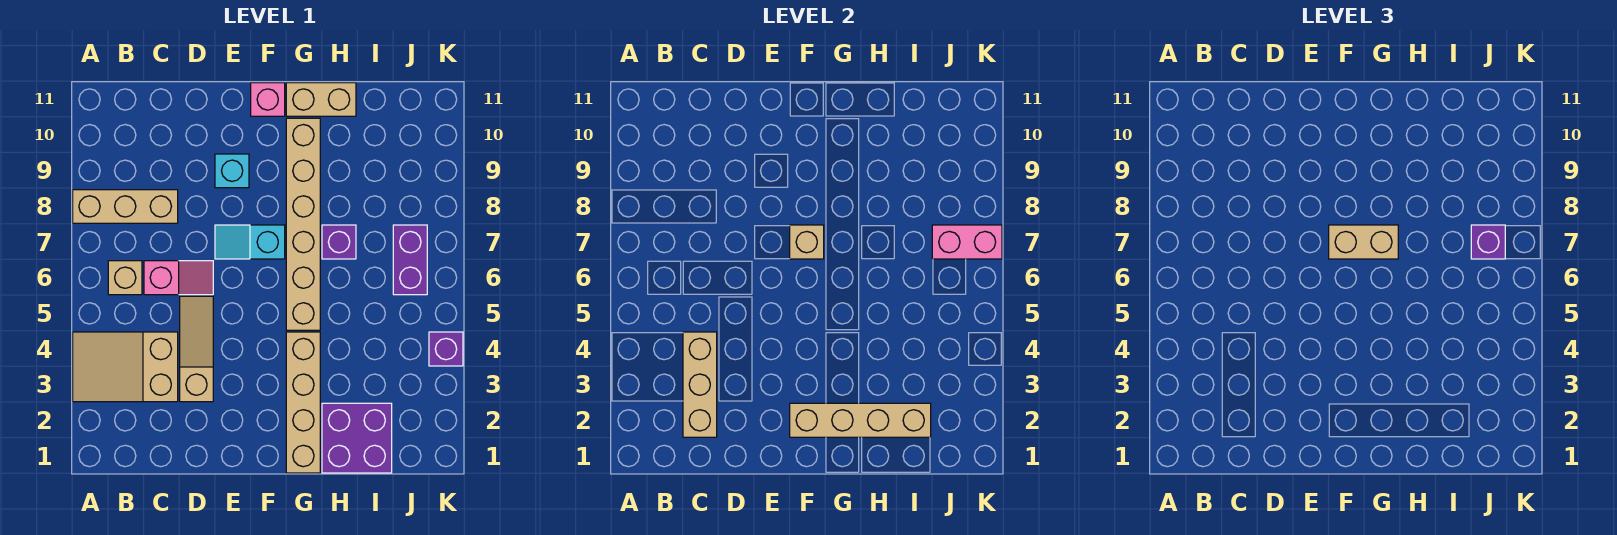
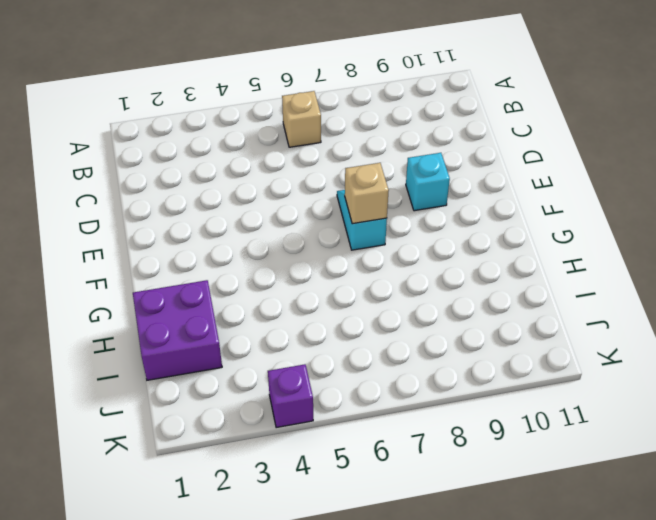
none -> tan 2x3 slope [73,332,178,402]
none -> tan 1x3 brick [73,190,178,223]
none -> pink 1x2 slope [144,261,213,295]

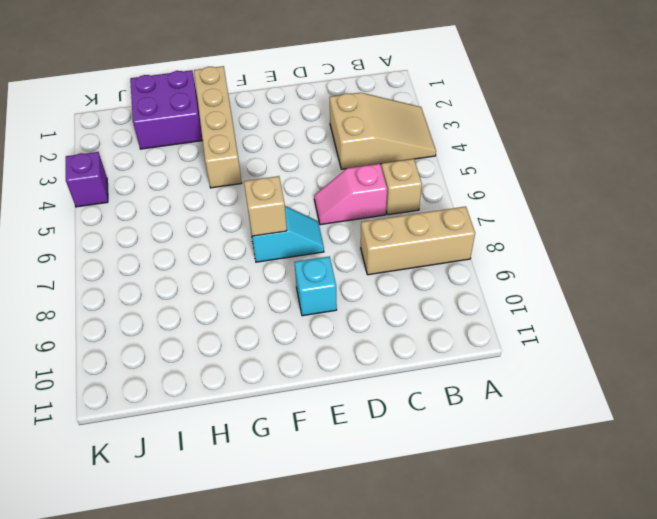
none -> tan 1x3 slope [180,296,213,402]
none -> pink 1x1 brick [251,83,285,116]
none -> tan 1x6 brick [286,118,320,330]

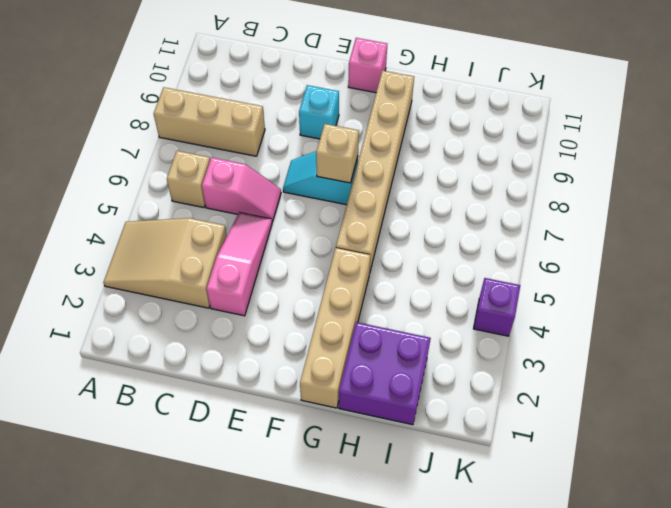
pink 1x3 slope [206,212,272,316] -> tan 1x3 slope [180,296,213,402]
none -> tan 1x2 brick [286,83,356,116]
none -> purple 1x1 brick [322,225,356,259]
none -> purple 1x2 brick [393,225,427,295]

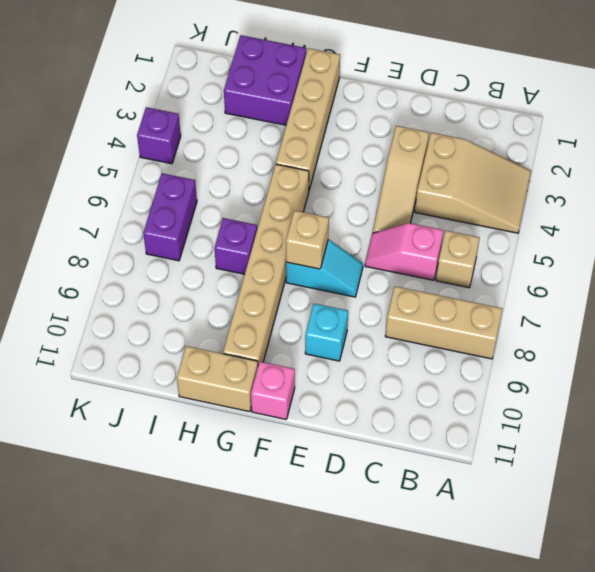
none -> tan 1x3 brick [683,332,717,437]
none -> tan 1x4 brick [790,403,931,437]
none -> pink 1x2 brick [932,225,1002,259]

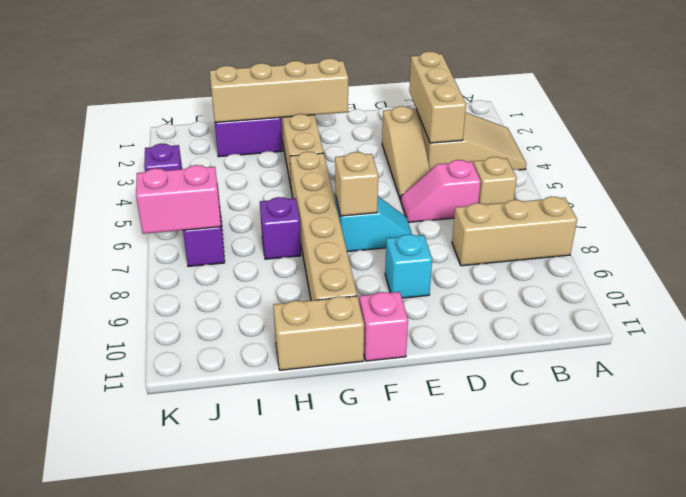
none -> tan 1x2 brick [1329,225,1398,259]
none -> purple 1x1 brick [1471,225,1505,259]

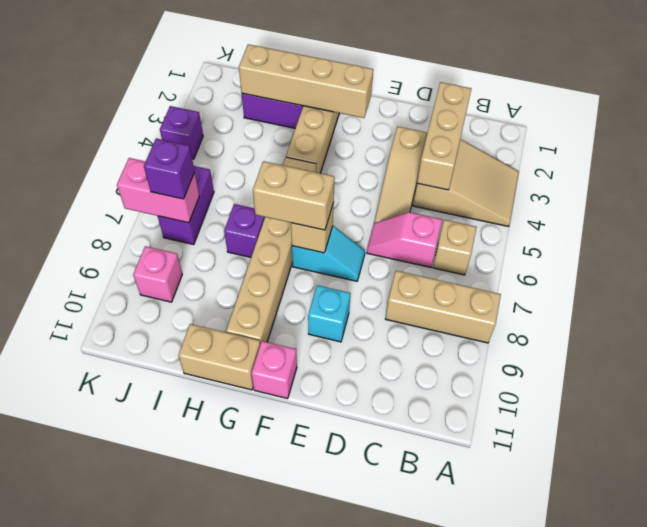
pink 1x1 brick [133,246,182,302] -> none

